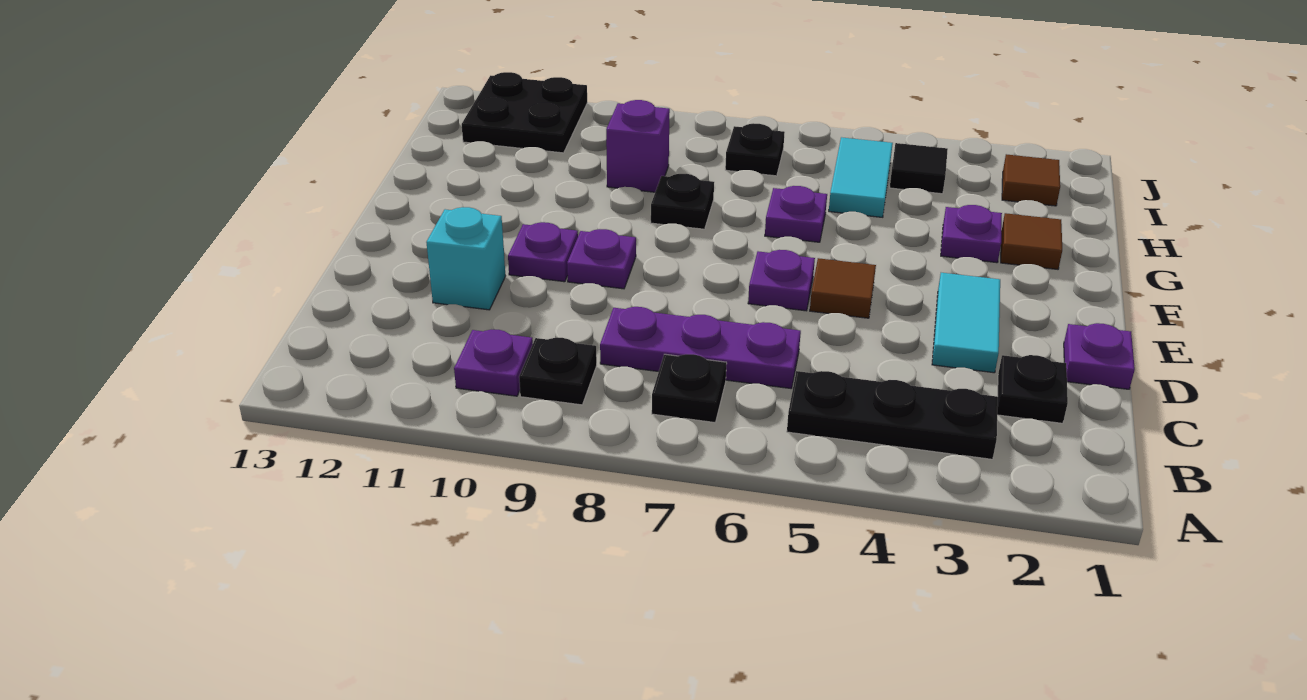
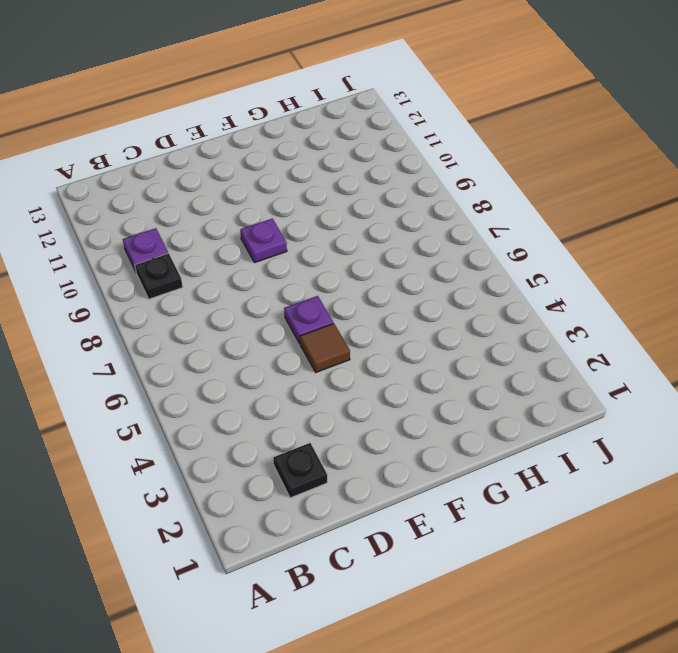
none -> black 1x3 plate [787,371,998,459]
none -> black 1x1 plate [652,354,727,423]
none -> purple 1x3 plate [600,307,801,389]

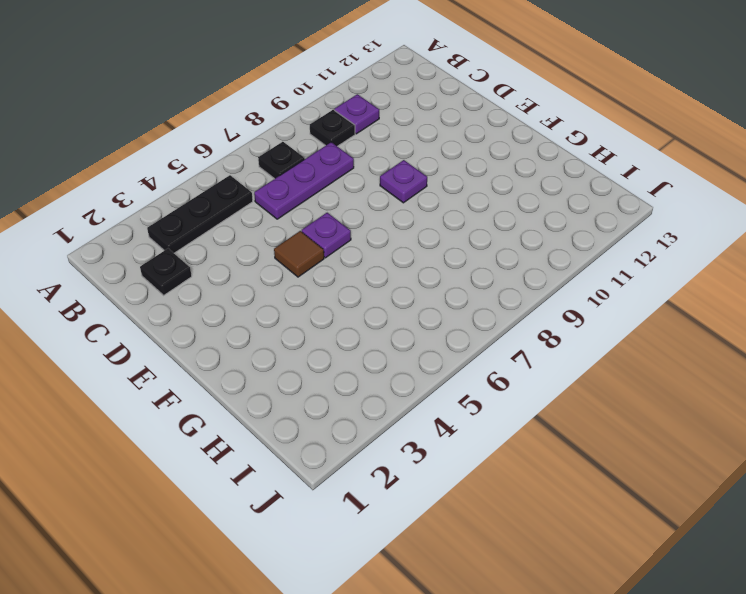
none -> purple 1x1 plate [1064,323,1135,389]
none -> cyan 1x2 tile [932,273,1000,373]
none -> cyan 1x1 brick [426,207,505,310]

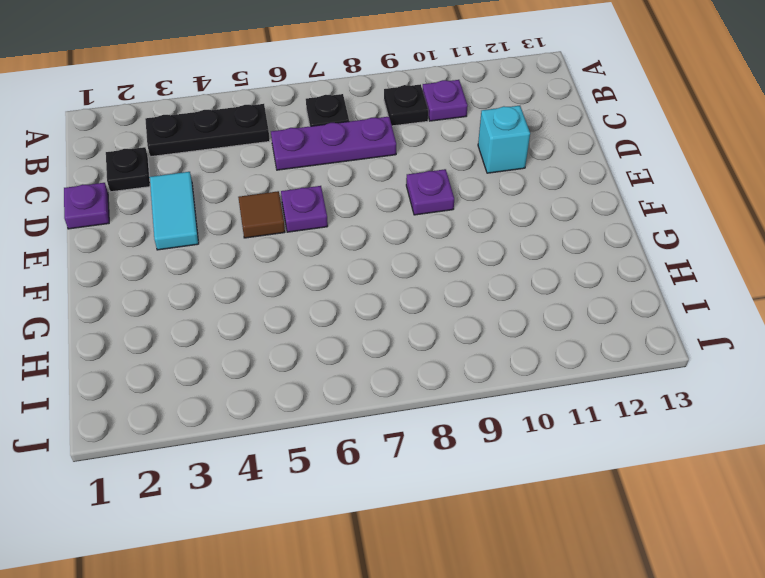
none -> purple 1x1 plate [508,222,578,282]
none -> brown 1x1 tile [1001,213,1062,269]
none -> purple 1x1 plate [941,205,1002,263]

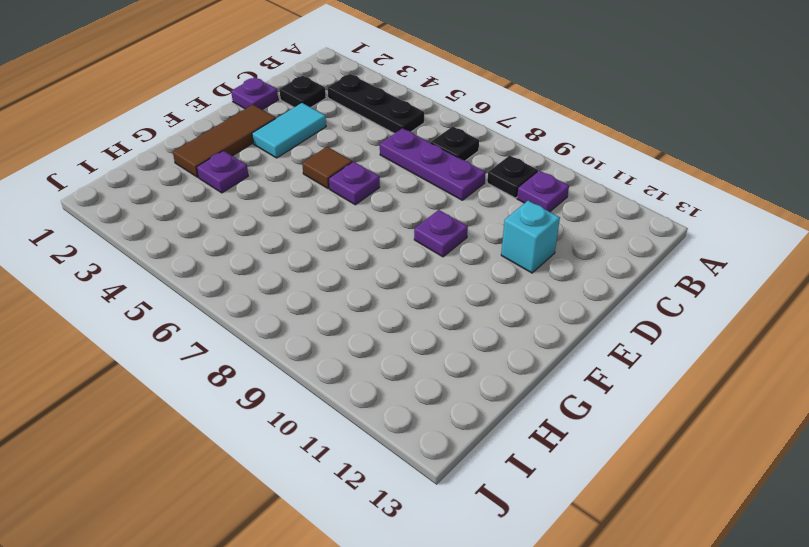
brown 1x3 tile [173,105,276,177] -> brown 1x1 tile [1001,213,1062,269]
none -> purple 1x1 plate [508,222,578,282]
none -> purple 1x1 plate [765,186,827,242]
none -> black 1x1 plate [651,174,714,229]

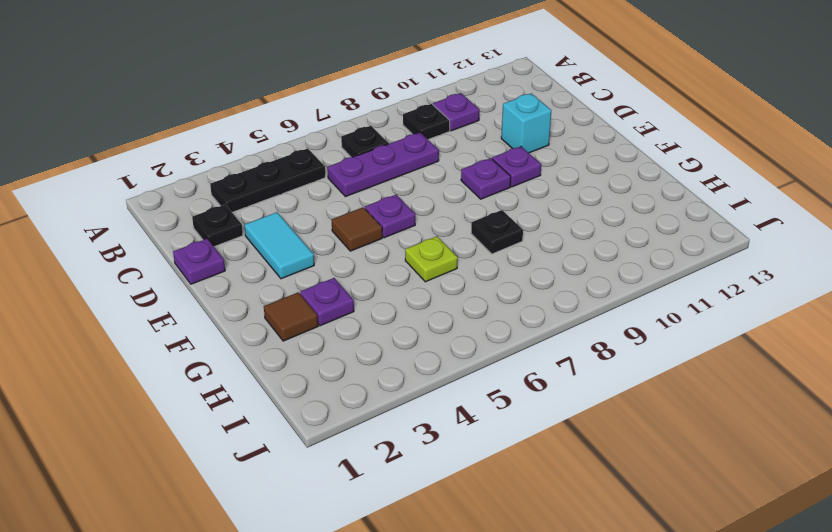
lime 1x1 plate [405,236,458,282] -> purple 1x1 plate [765,186,827,242]
none -> cyan 1x2 tile [829,137,893,217]
none -> purple 1x1 brick [606,100,670,192]
none -> brown 1x1 tile [1002,154,1060,206]

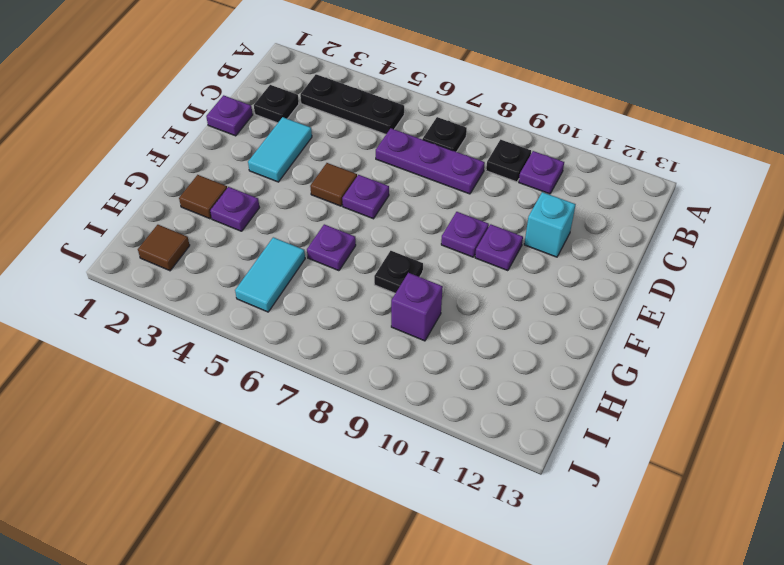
none -> black 1x1 tile [890,143,948,194]
none -> black 1x1 plate [725,123,785,176]
none -> black 2x2 plate [462,72,587,153]

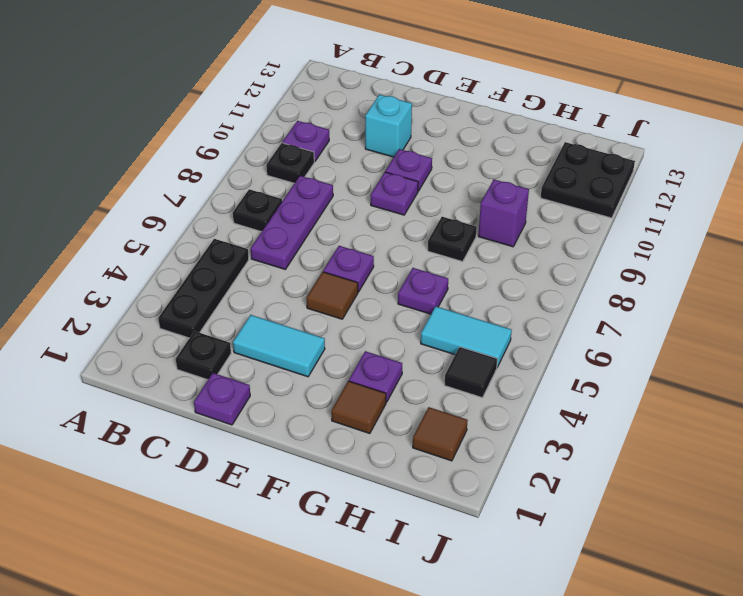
none -> black 1x1 plate [725,123,785,176]

